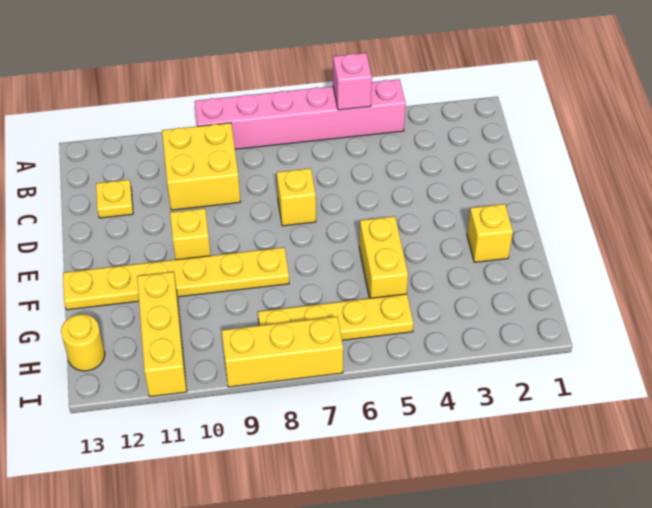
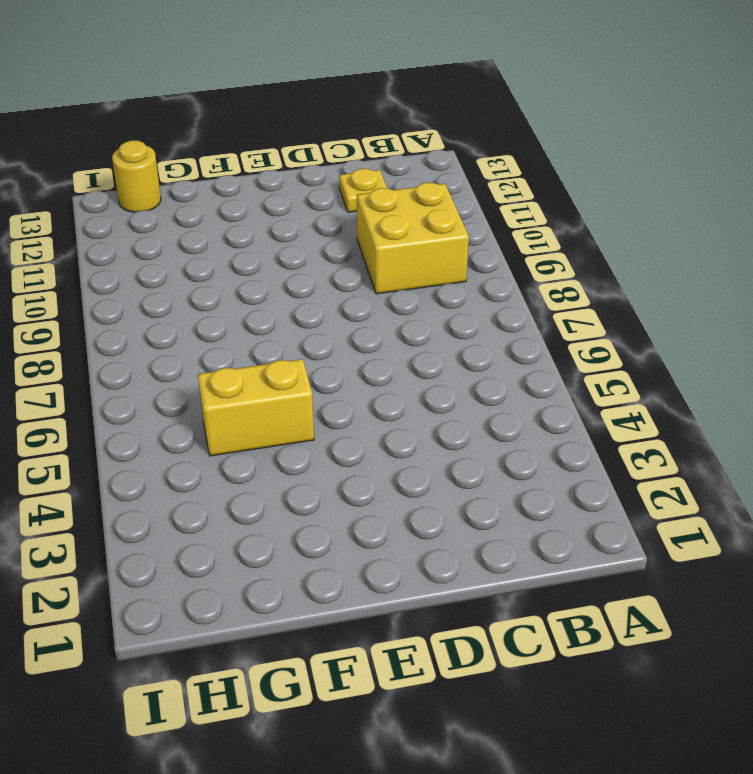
none -> pink 1x6 brick [195,79,406,149]
none -> yellow 1x1 brick [277,168,316,226]
none -> yellow 1x1 brick [170,208,211,260]

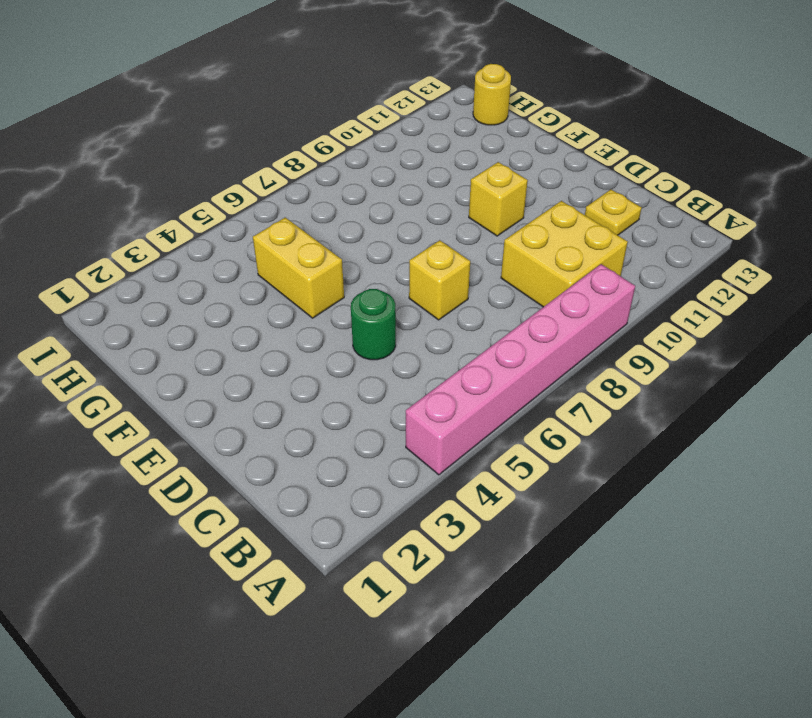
green 1x1 round brick [351,289,396,360] -> none
none -> yellow 1x1 brick [467,204,513,262]
none -> yellow 1x6 plate [63,247,289,310]
none -> yellow 1x3 brick [137,272,187,397]

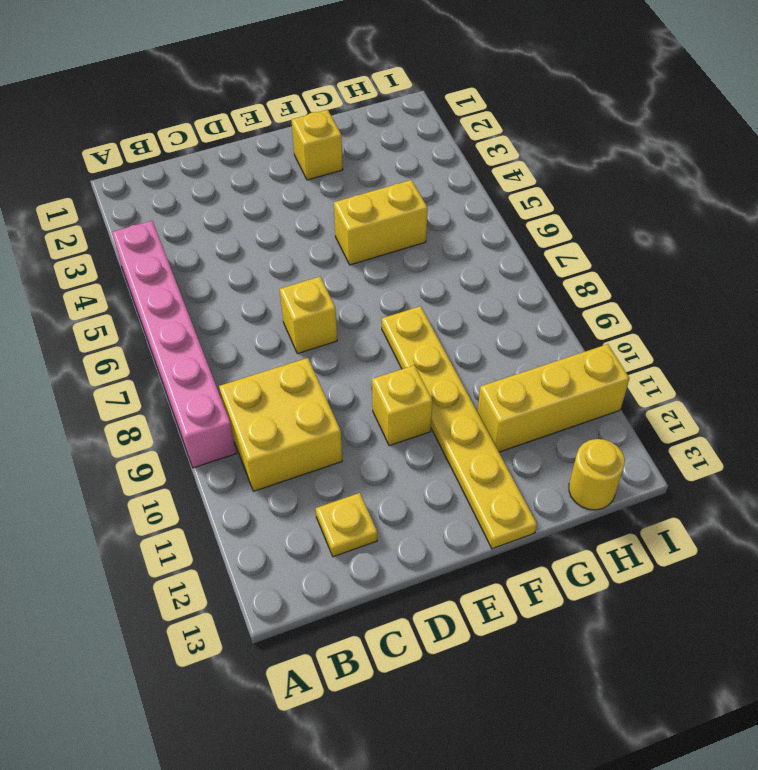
none -> yellow 1x4 plate [258,294,414,340]
none -> yellow 1x3 brick [222,316,343,387]
none -> pink 1x1 brick [333,53,372,110]

